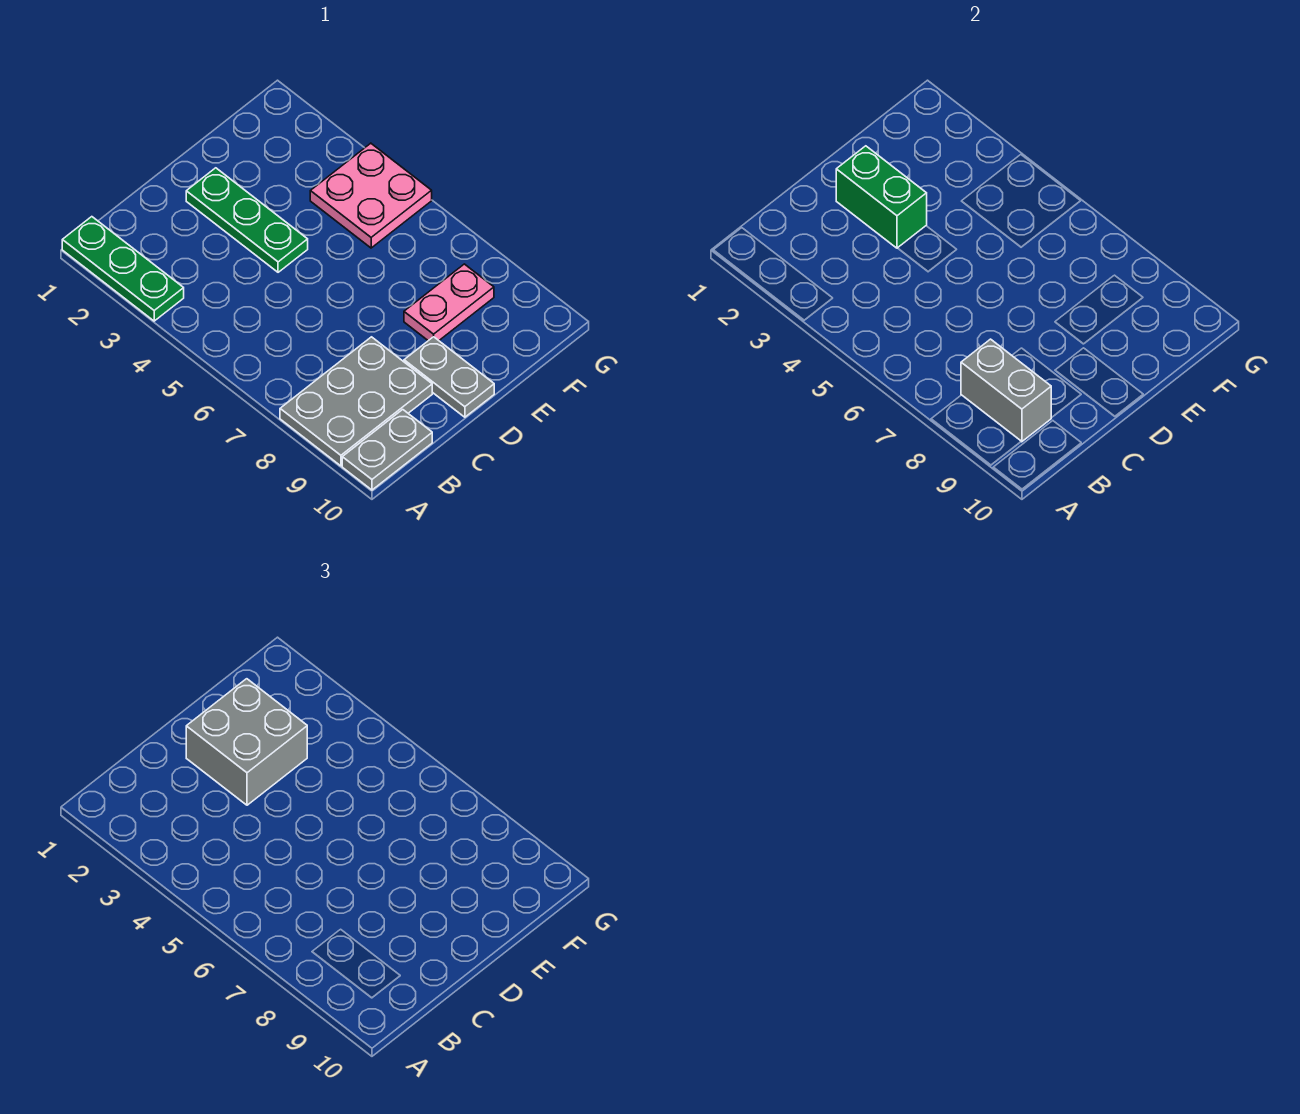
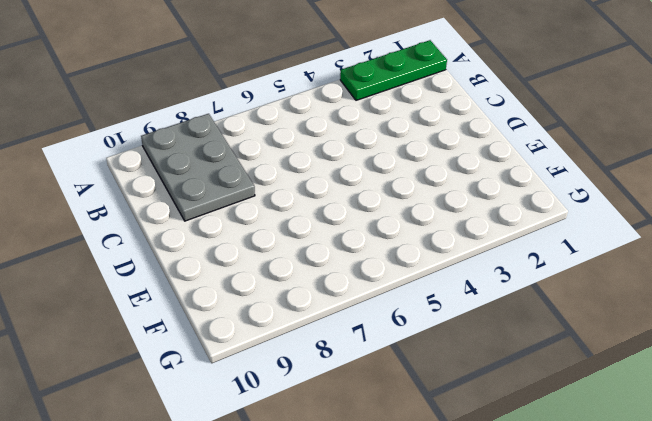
none -> grey 1x2 plate [342,410,432,490]
none -> green 1x3 plate [186,168,308,272]

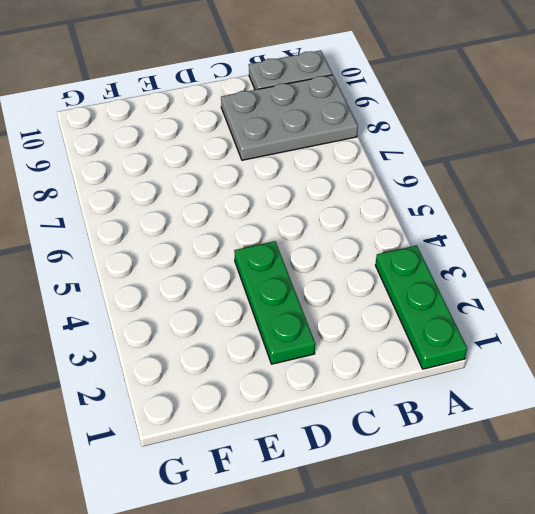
none -> grey 1x2 plate [404,337,494,417]
none -> pink 1x2 plate [404,264,494,341]

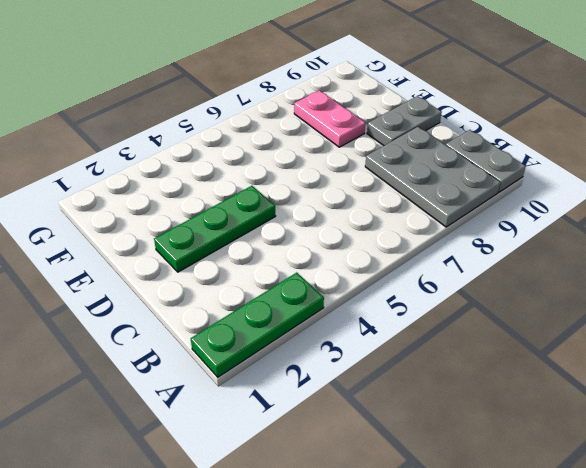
none -> pink 2x2 plate [310,143,432,248]
none -> grey 1x2 brick [961,339,1051,442]

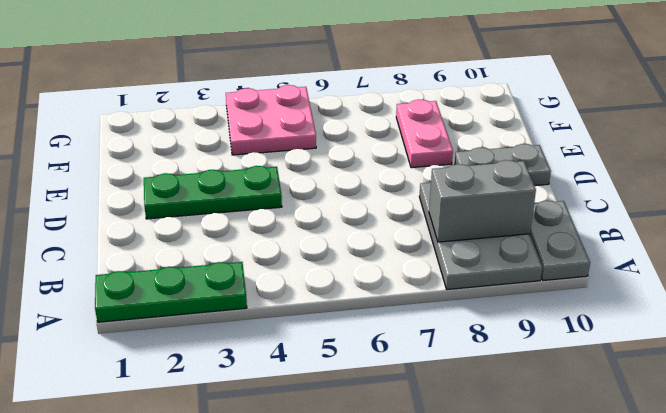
none -> green 1x2 brick [836,146,927,248]
none -> grey 2x2 brick [186,679,307,805]

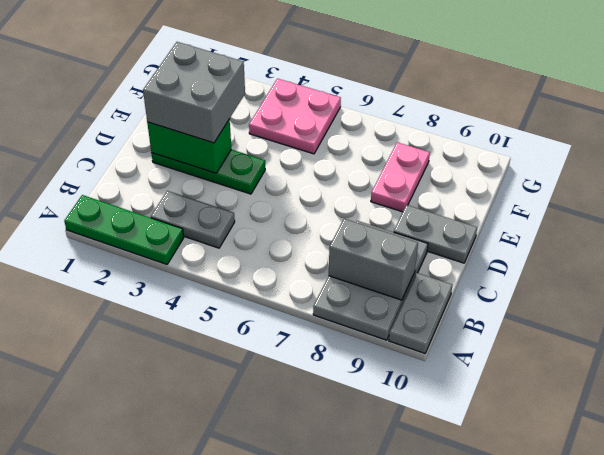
grey 1x2 plate [151,191,235,248] -> none

